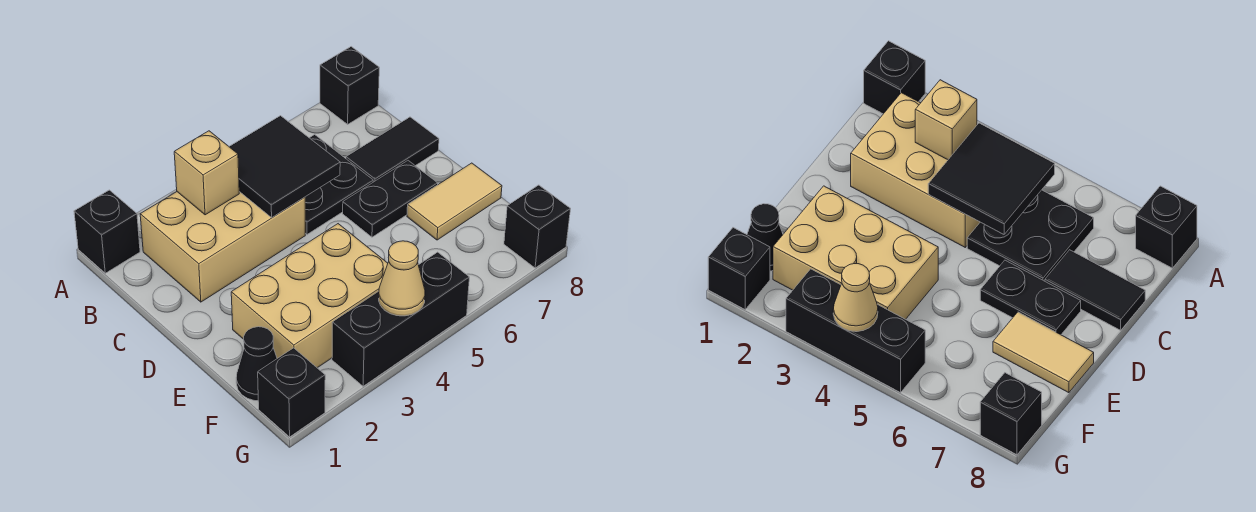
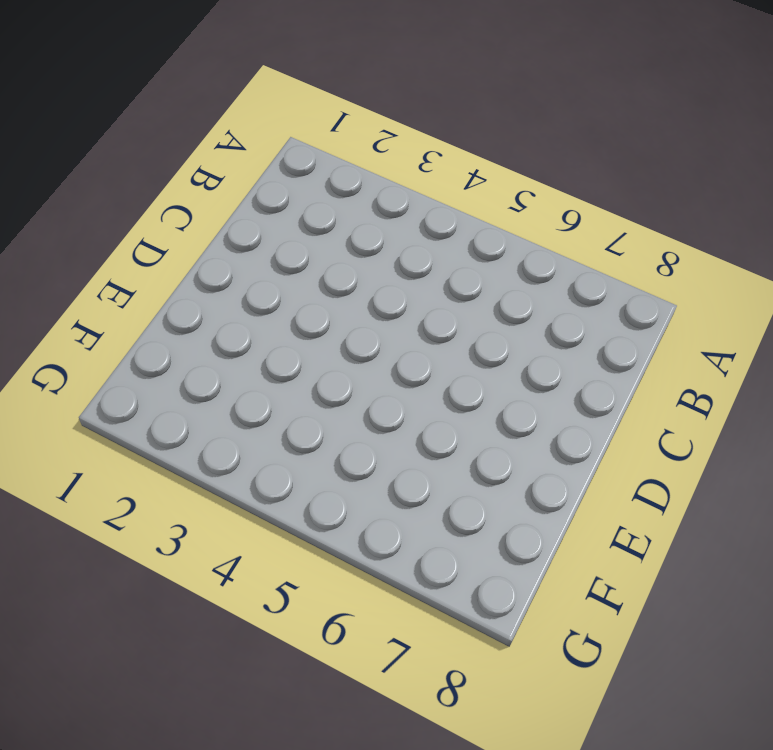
none -> black 1x1 brick [74,190,140,273]
none -> black 1x1 brick [320,47,379,124]
none -> tan 2x3 brick [140,192,305,302]

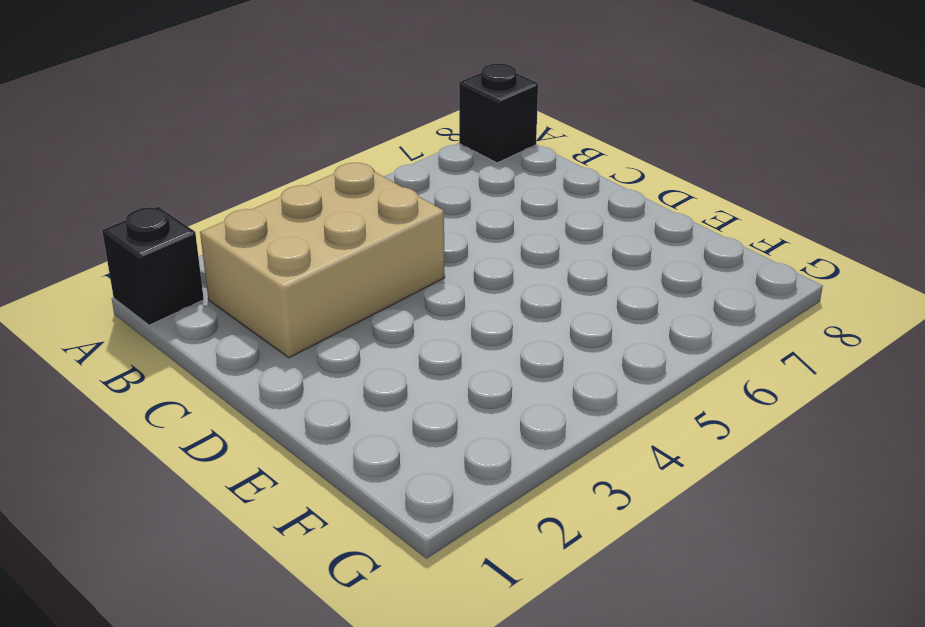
none -> black 2x2 plate [305,135,373,234]
none -> black 1x2 tile [346,117,439,182]
none -> black 1x2 plate [343,161,438,237]

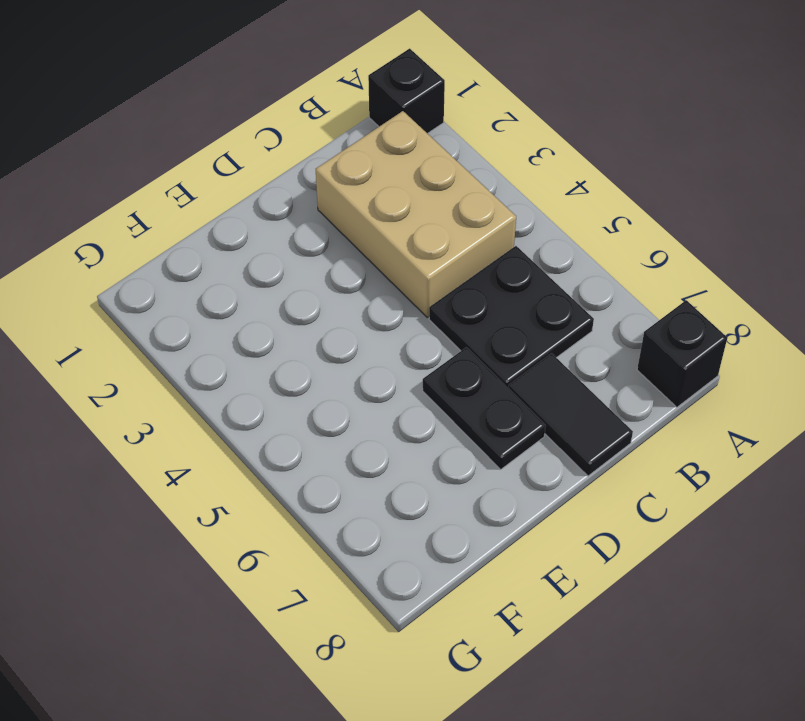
none -> tan 2x3 brick [231,224,388,368]
none -> tan 1x2 tile [407,163,502,240]
none -> black 1x1 cone [236,327,277,401]

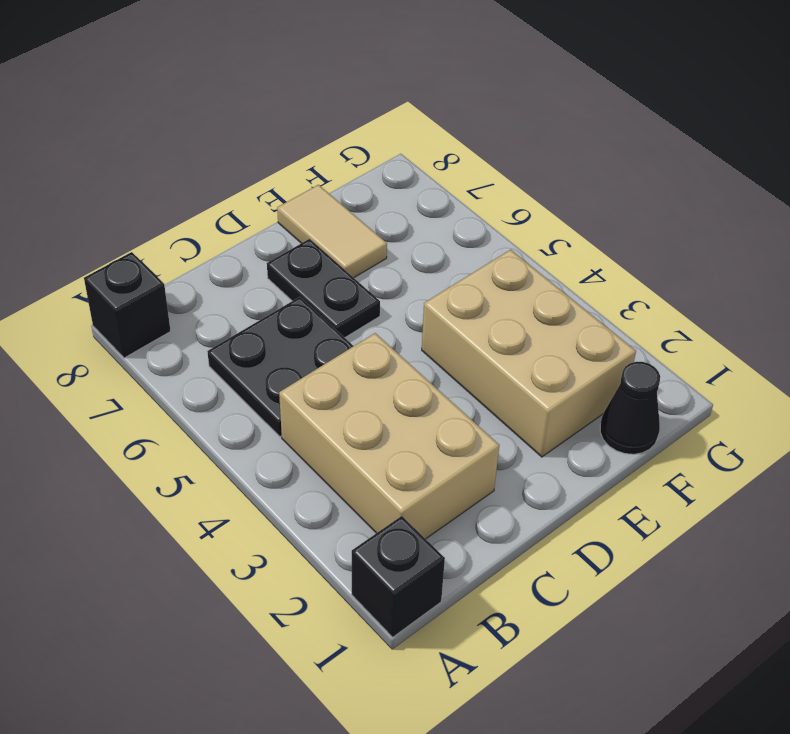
none -> black 1x2 tile [346,117,439,182]
none -> black 1x1 brick [258,348,325,437]
none -> black 1x3 brick [332,252,469,386]

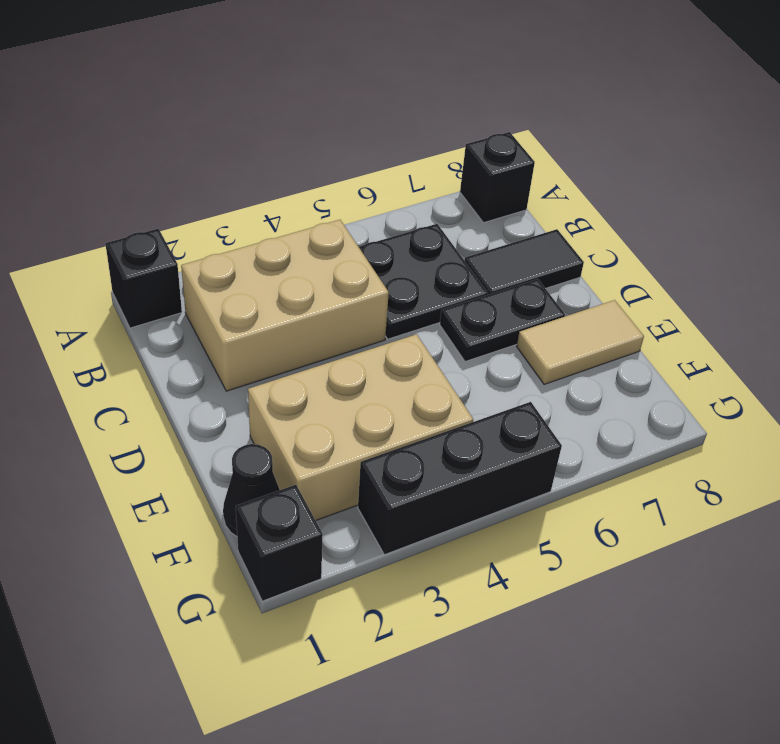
none -> black 1x1 brick [504,185,570,268]
none -> tan 1x1 brick [174,131,239,215]
none -> black 2x2 tile [229,116,340,217]

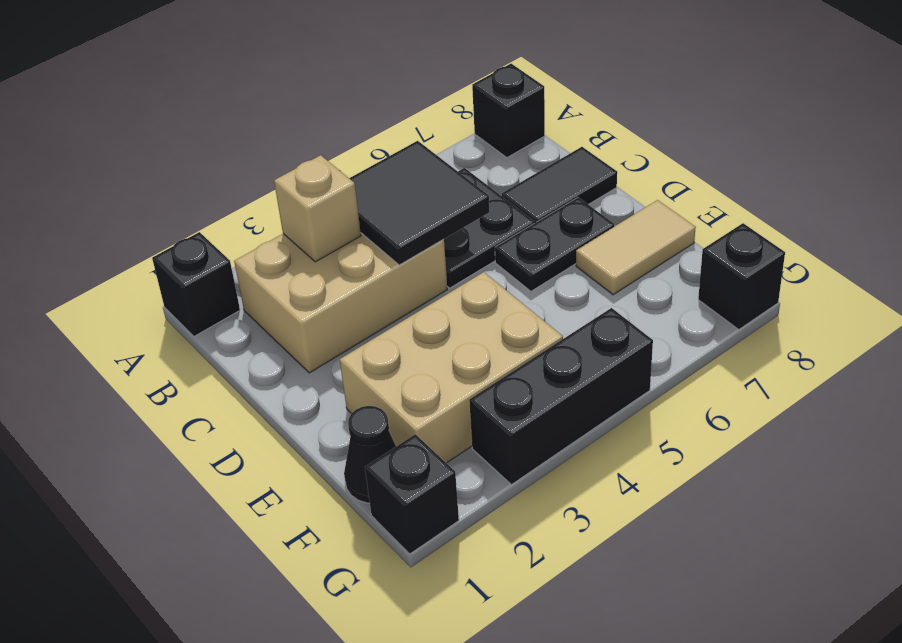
none -> tan 1x1 cone [379,241,425,316]

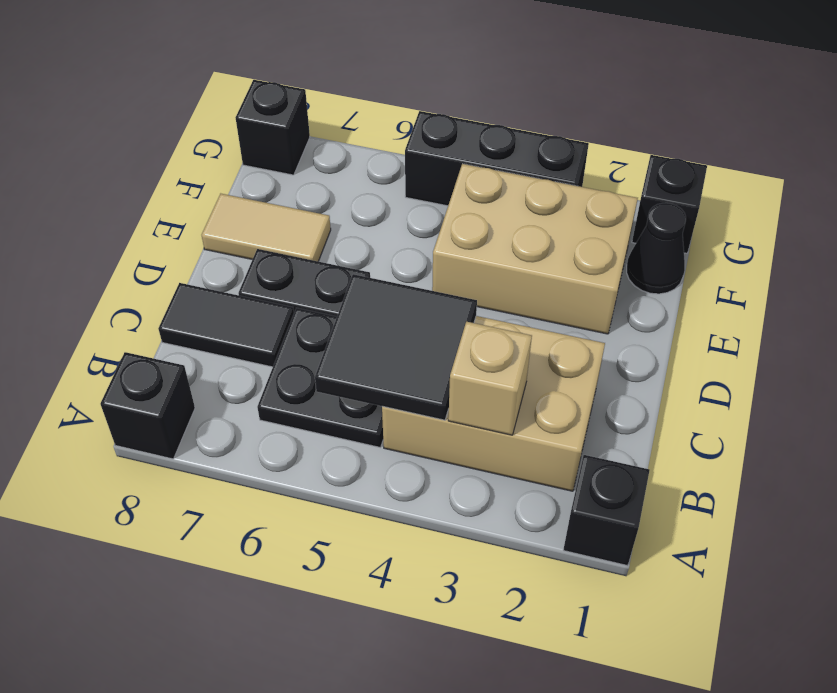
none -> tan 1x1 cone [379,241,425,316]

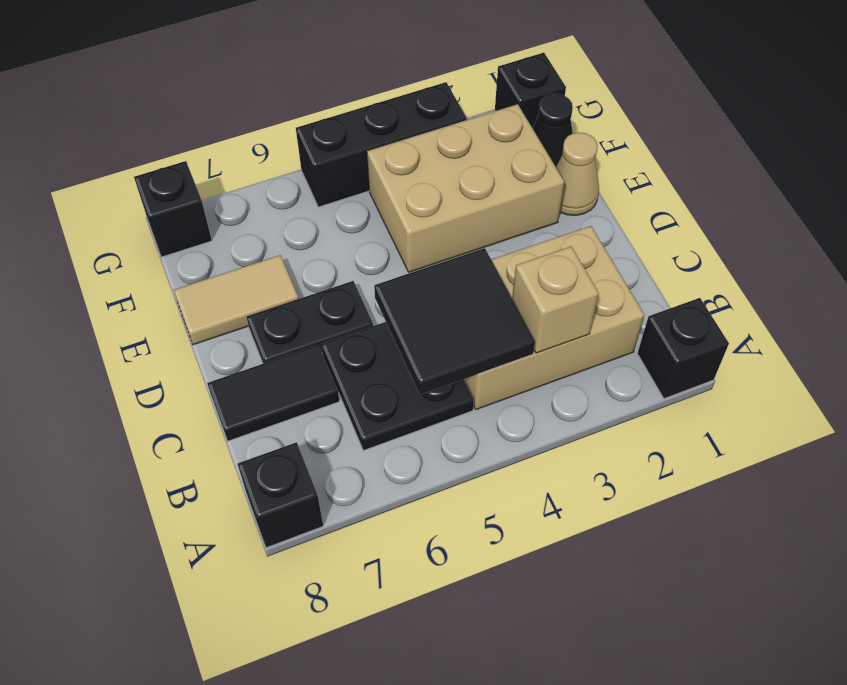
tan 1x1 cone [556,133,599,215] -> tan 1x1 cone moved to [379,241,425,316]

